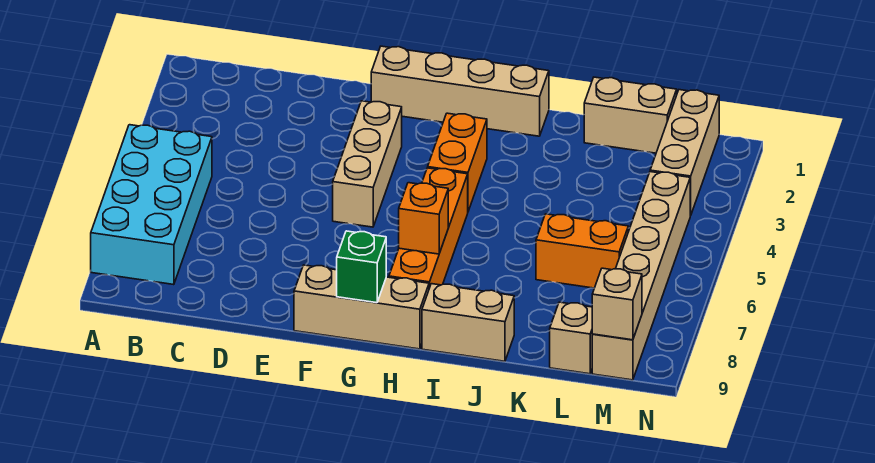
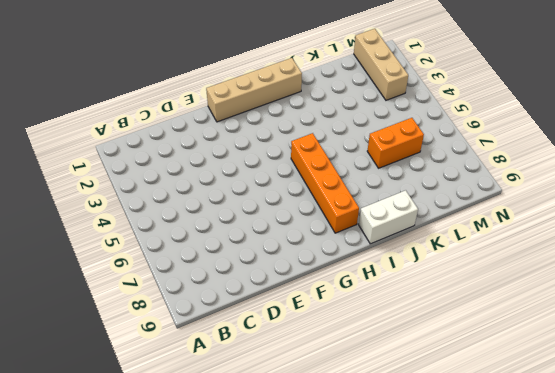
white 1x2 brick [359,190,418,244] -> tan 1x2 brick [422,284,514,361]
none -> cyan 2x4 brick [91,125,212,285]
none -> tan 1x3 brick [333,101,402,227]
none -> tan 1x3 brick [294,265,429,349]

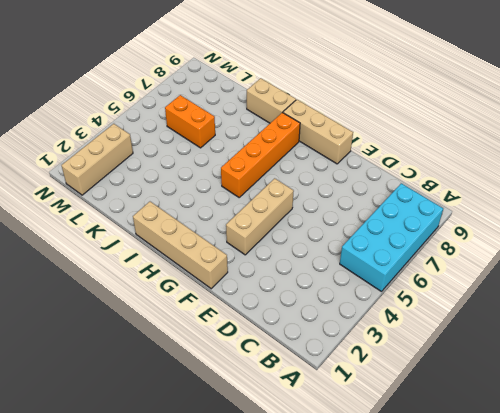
none -> orange 1x2 brick [428,113,487,211]
none -> tan 1x2 brick [584,77,677,153]
none -> tan 1x1 brick [550,302,592,374]

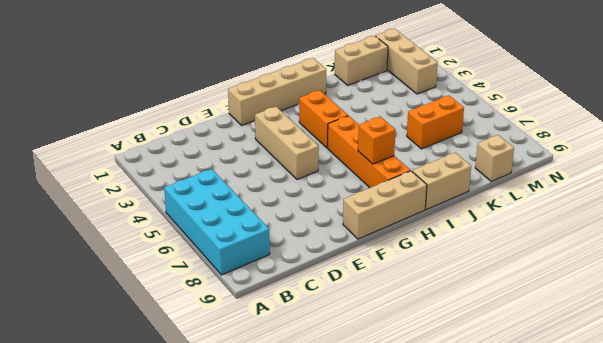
none -> tan 1x6 brick [592,172,690,380]
none -> green 1x1 brick [337,231,386,303]
none -> tan 1x1 brick [592,268,642,340]

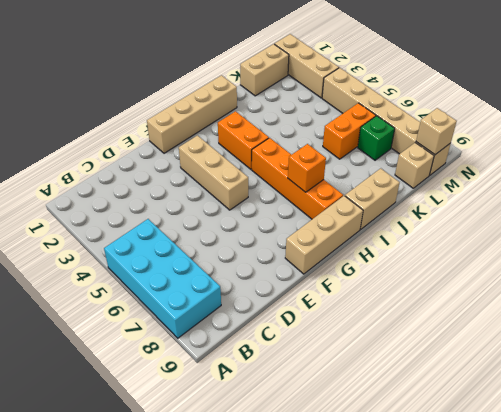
green 1x1 brick [358,116,395,160] -> green 1x1 brick moved to [337,231,386,303]

